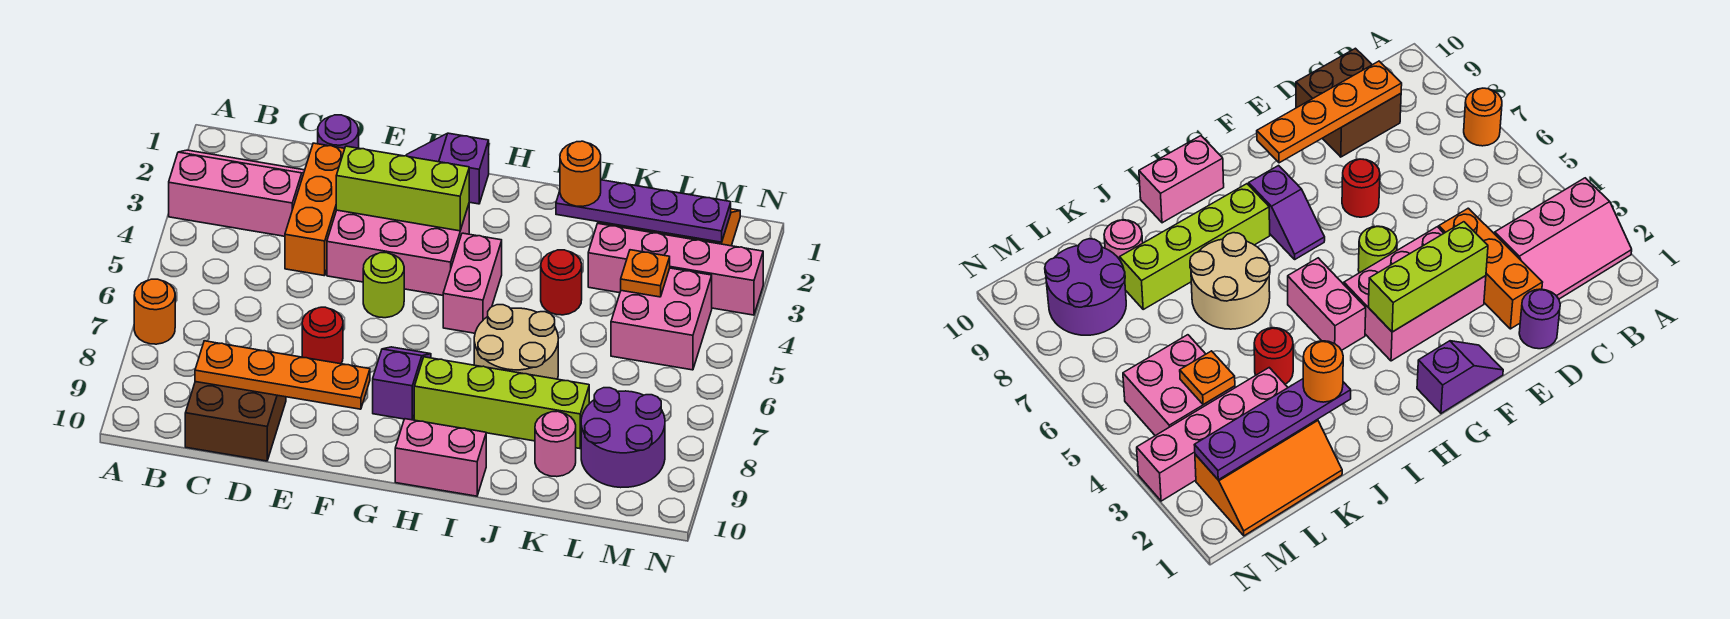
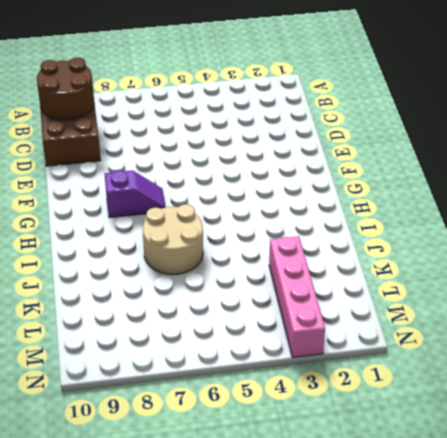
brown 2x2 round brick [37,58,94,120] -> orange 1x4 plate [195,341,370,409]
none -> pink 2x3 slope [169,150,305,236]
none -> orange 1x1 round brick [134,279,175,344]
none -> purple 1x1 round brick [318,115,359,148]

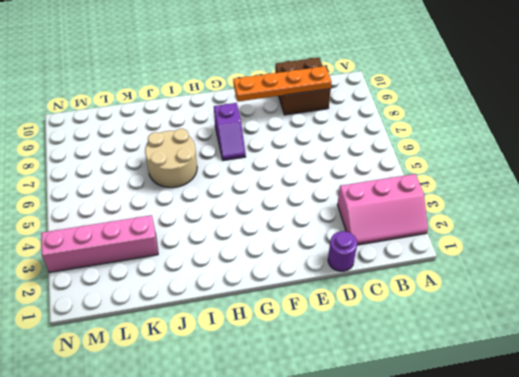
none -> orange 1x1 round brick [134,279,175,344]
none -> orange 1x3 brick [285,143,345,276]
none -> pink 2x3 brick [327,205,469,295]

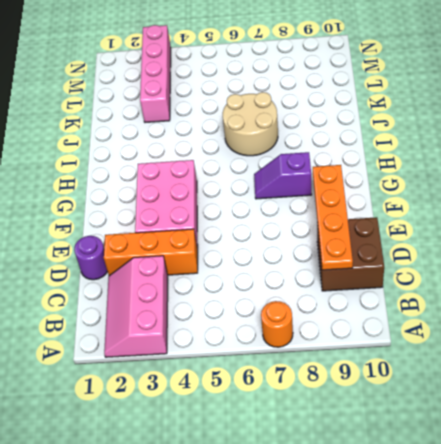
none -> red 1x1 round brick [302,307,343,364]
none -> purple 1x2 slope [406,133,489,204]
none -> lime 1x1 round brick [363,253,404,318]

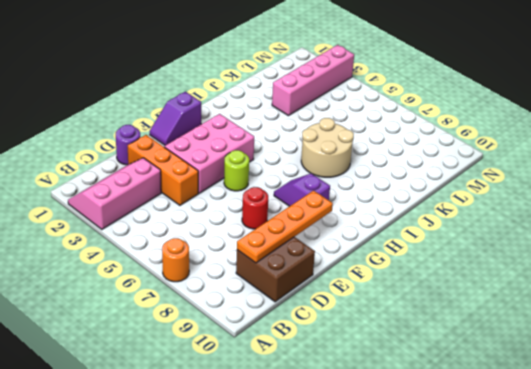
none -> pink 1x2 brick [443,233,502,333]
none -> lime 1x4 brick [414,357,589,449]
none -> pink 1x2 brick [395,419,486,496]

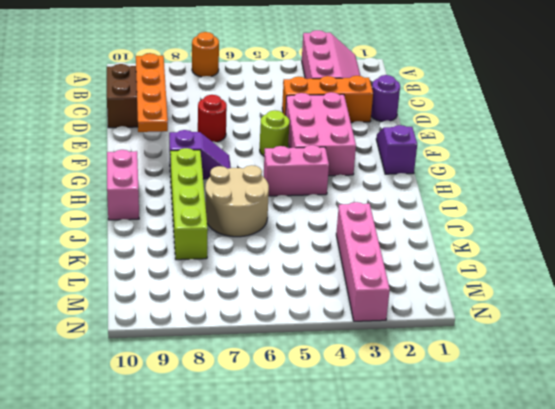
none -> red 1x1 round brick [541,250,582,315]
none -> orange 2x3 slope [1195,420,1342,536]
none -> pink 1x1 round brick [535,411,576,477]

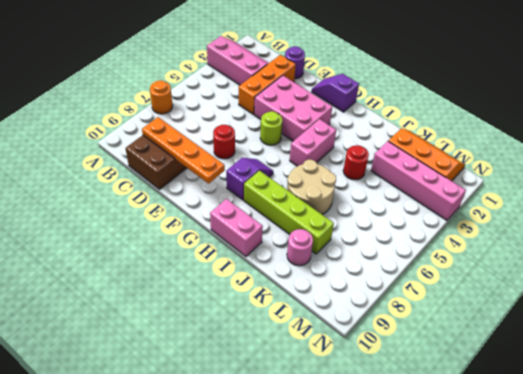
none -> pink 2x2 brick [611,268,712,370]
none -> purple 2x2 round brick [581,388,665,488]
none -> lime 1x3 brick [336,146,469,231]

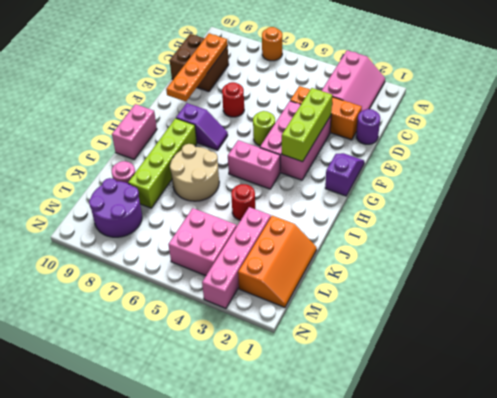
none -> purple 1x4 plate [556,180,731,242]
none -> orange 1x1 plate [621,250,670,297]
none -> orange 1x1 round brick [560,141,601,206]

